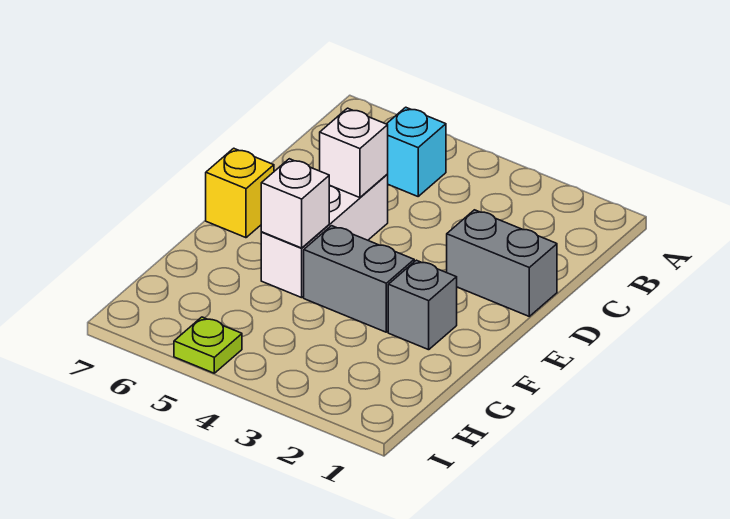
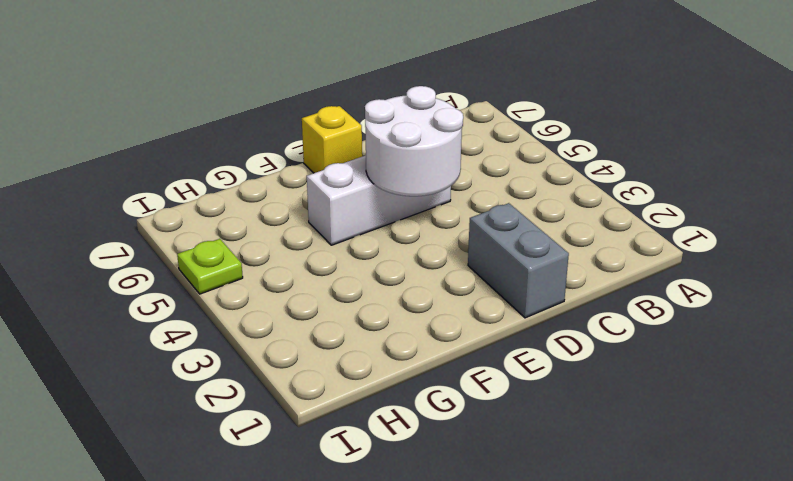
white 2x2 round brick [365,86,463,196] -> white 1x1 brick [320,108,388,198]
none -> cyan 1x1 brick [387,107,446,196]
none -> grey 1x1 brick [388,260,457,350]

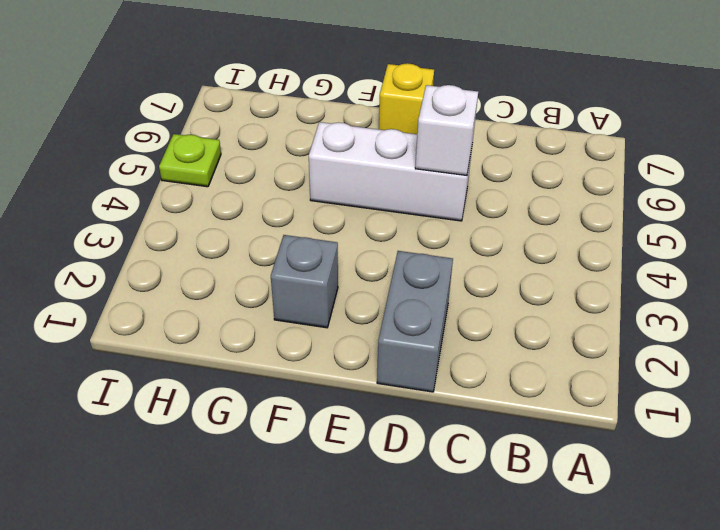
none -> cyan 1x1 brick [387,107,446,196]
none -> grey 1x2 brick [304,226,414,332]

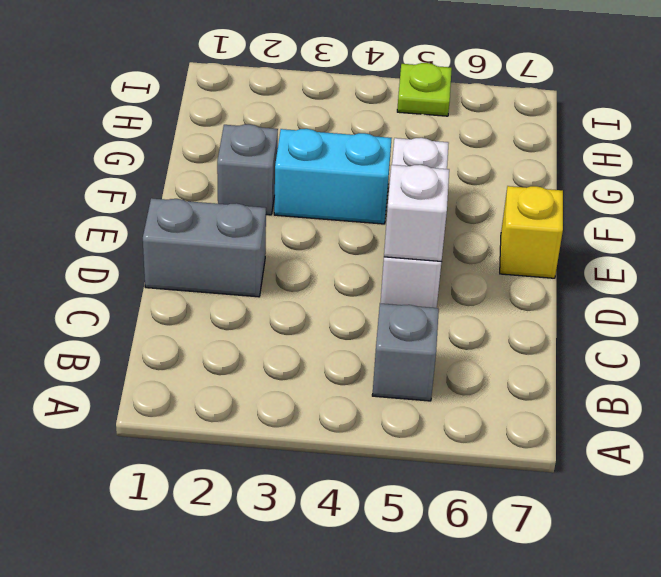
grey 1x1 brick [372,304,439,401] -> cyan 1x1 brick [387,107,446,196]
cyan 1x2 brick [274,129,392,224] -> grey 1x2 brick [304,226,414,332]
none -> white 1x1 brick [261,159,329,248]

